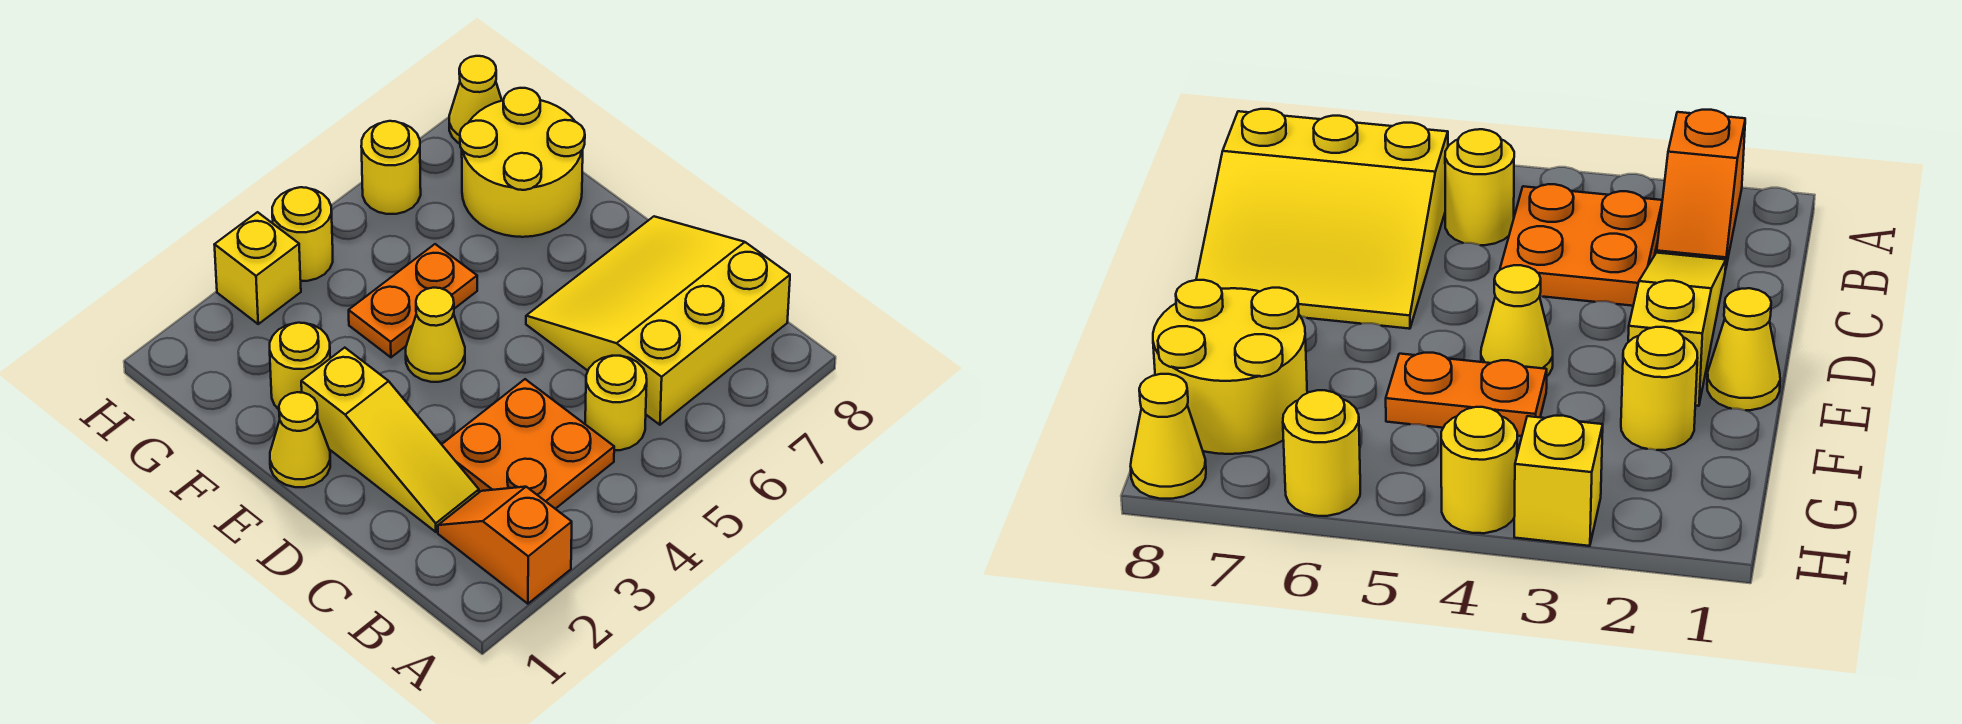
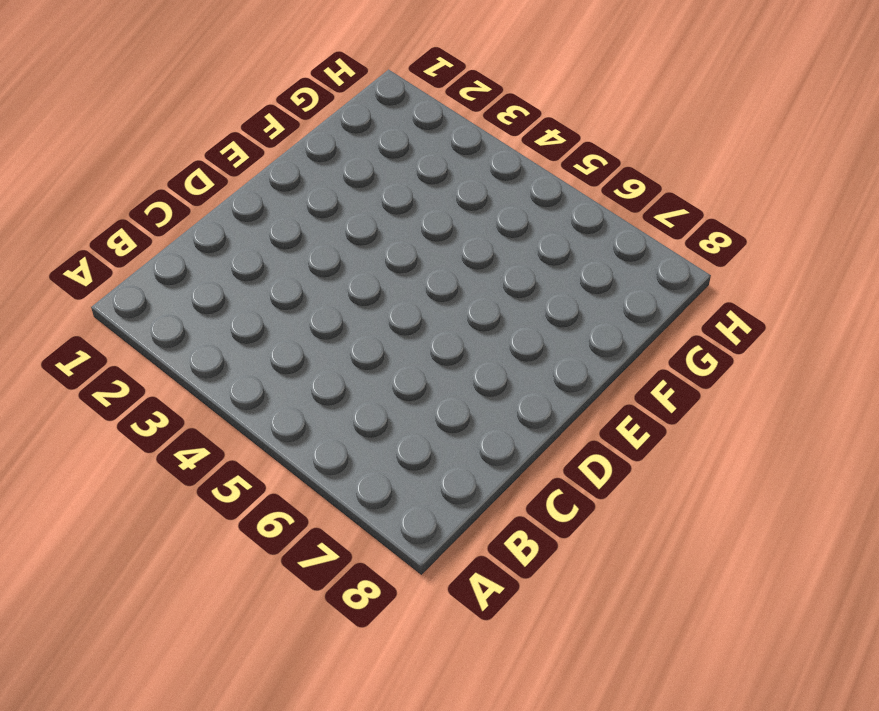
none -> orange 1x2 slope [438,487,572,604]
none -> orange 2x2 plate [442,379,614,509]
none -> yellow 1x1 round brick [585,356,647,450]

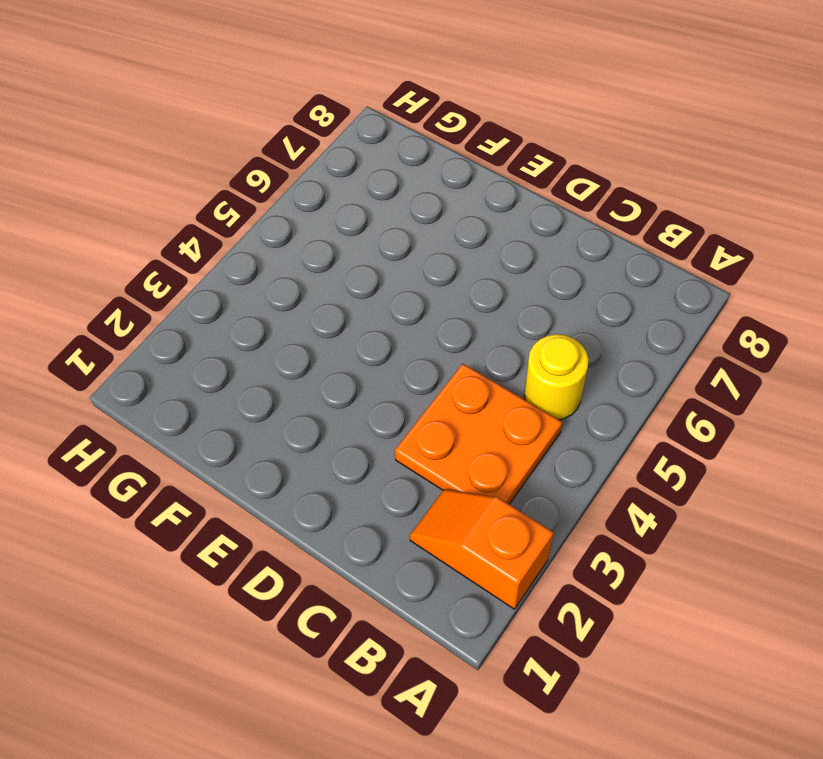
none -> yellow 3x3 slope [526,216,790,425]
none -> yellow 1x3 slope [301,348,479,532]
none -> yellow 1x1 cone [270,392,330,487]

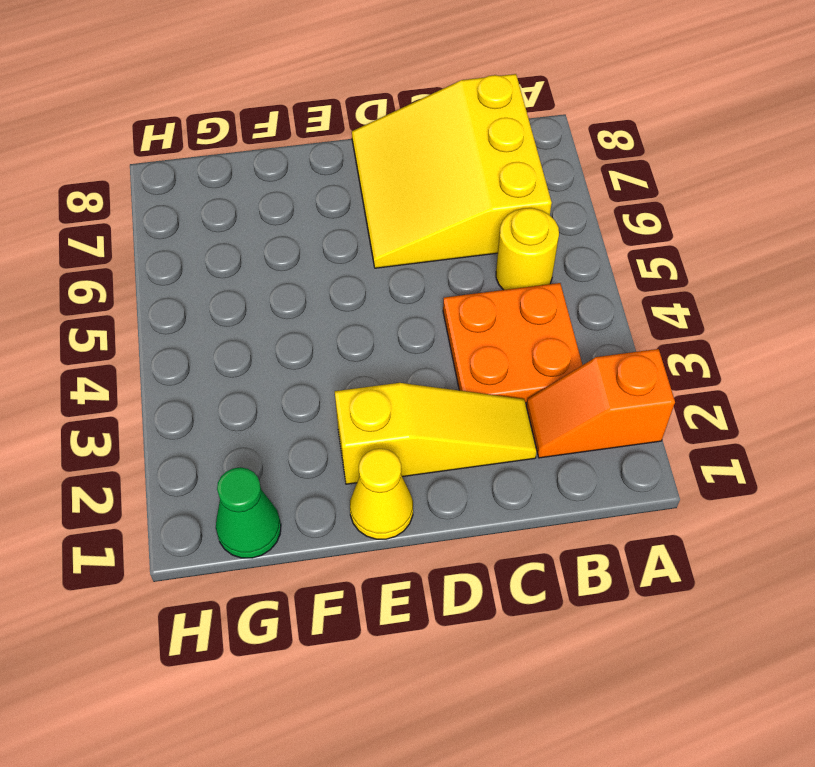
green 1x1 cone [216,467,281,558] -> none
none -> yellow 1x1 cone [406,288,465,382]
none -> yellow 1x1 round brick [270,323,330,409]
none -> orange 1x2 plate [349,244,477,357]

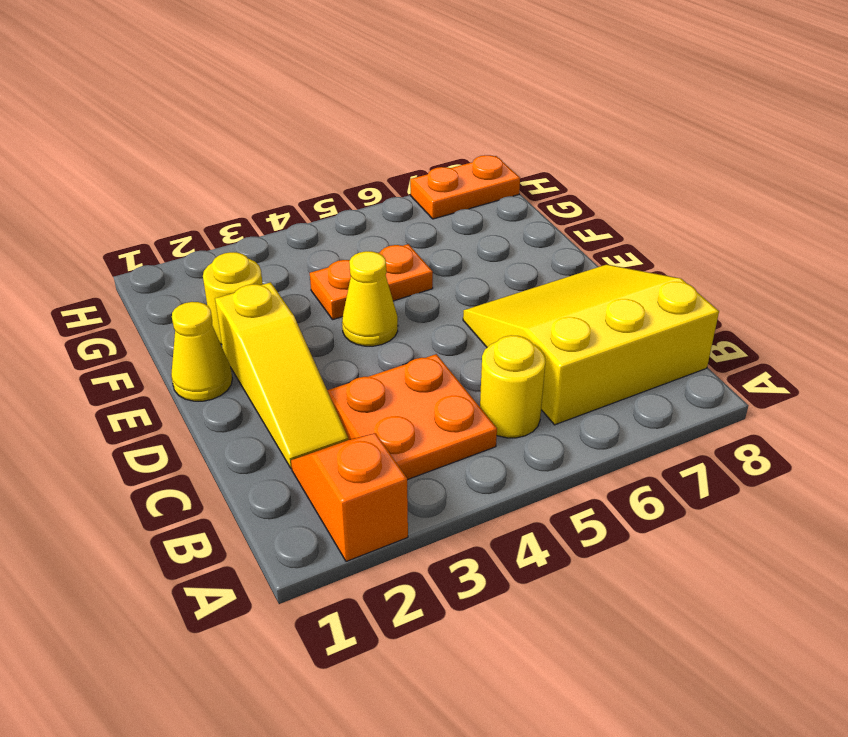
orange 1x2 plate [410,155,520,219] -> yellow 1x1 cone [449,56,502,144]
none -> yellow 2x2 round brick [460,88,585,237]
none -> yellow 1x1 brick [214,212,301,324]
none -> yellow 1x1 round brick [272,187,333,281]

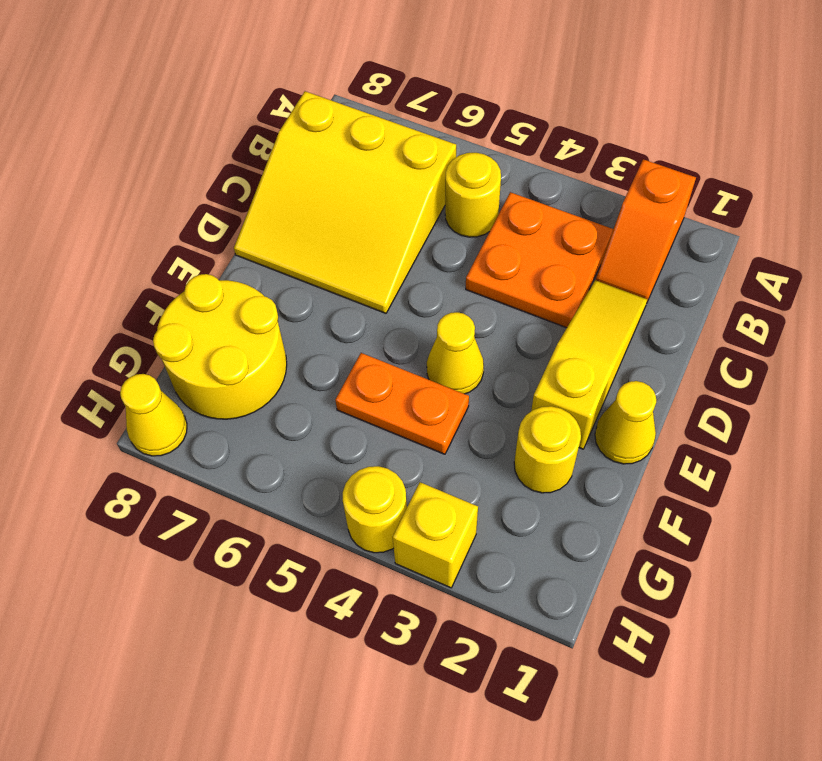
none -> yellow 1x1 round brick [361,121,421,214]

